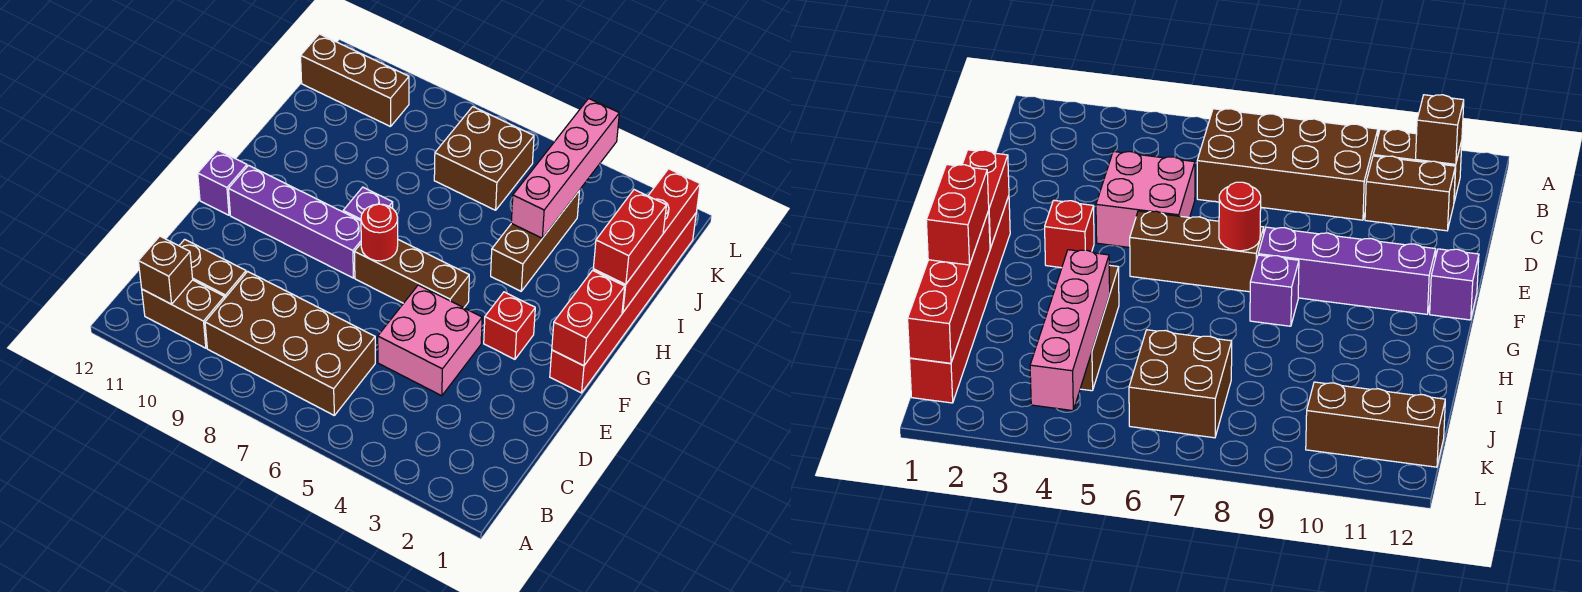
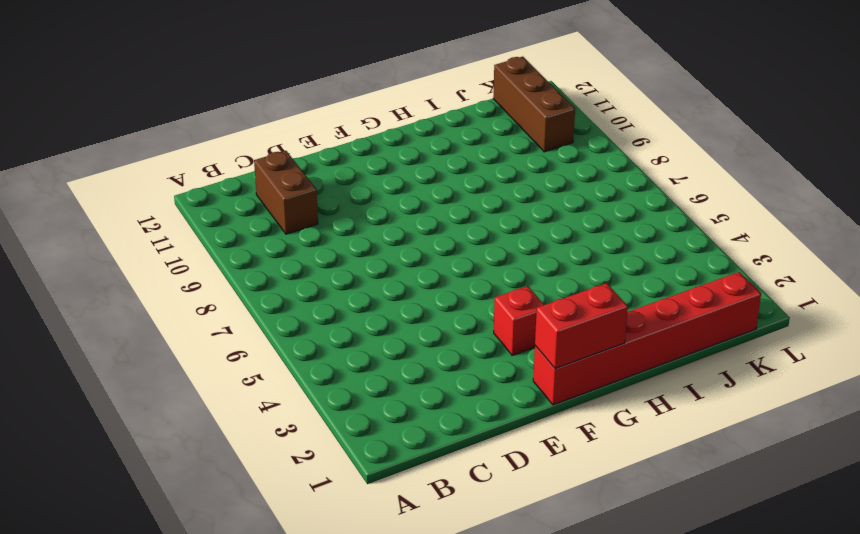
none -> brown 2x4 brick [205,271,375,415]
none -> brown 1x2 brick [142,280,225,348]
none -> pink 2x2 brick [378,285,482,396]

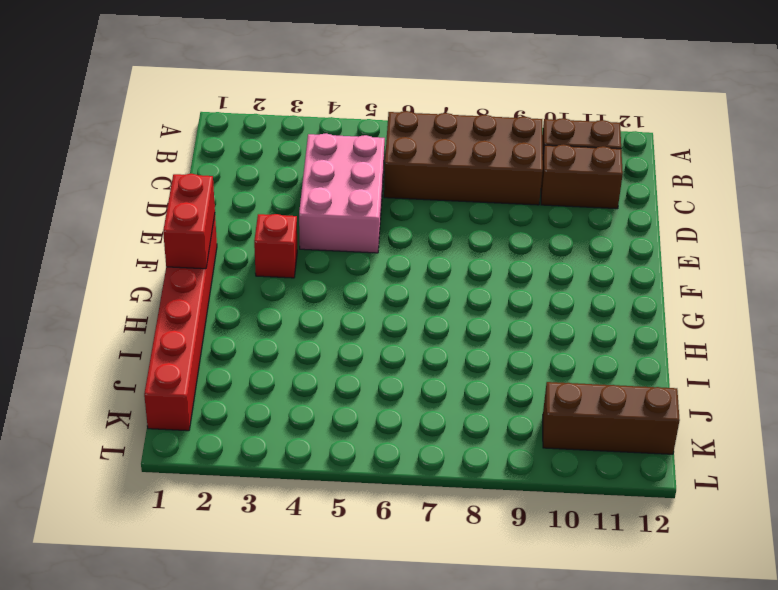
pink 2x3 brick [299,133,385,253] -> pink 2x2 brick [378,285,482,396]
none -> brown 1x3 brick [354,240,469,308]
none -> purple 1x4 brick [229,165,361,278]
none -> purple 1x1 brick [198,150,247,215]

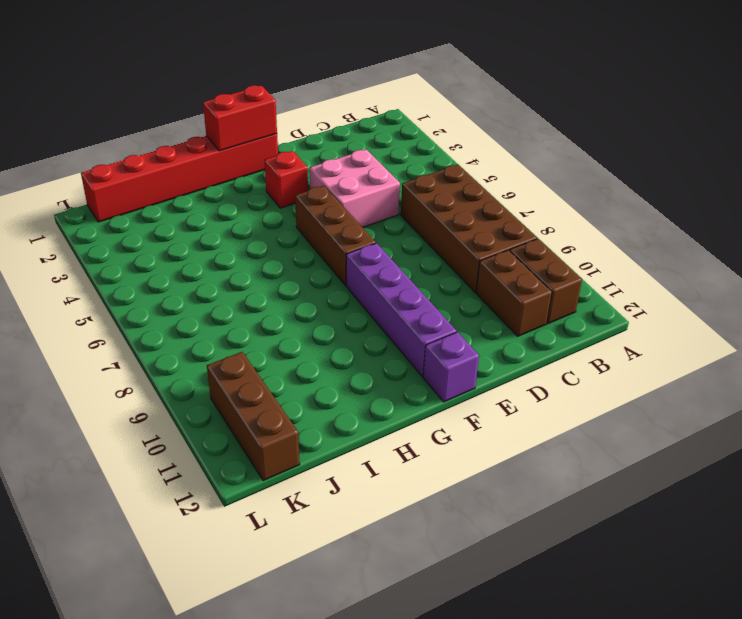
none -> purple 1x1 brick [343,187,393,221]
none -> brown 1x3 brick [491,191,579,291]
none -> brown 2x2 brick [434,107,534,210]

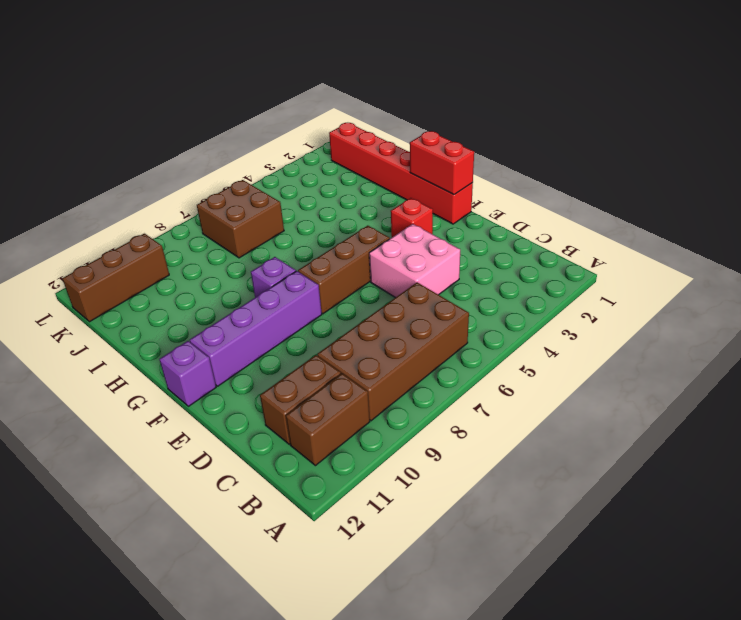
none -> brown 1x3 brick [491,191,579,291]
none -> brown 1x1 brick [138,236,193,304]
none -> red 1x1 round brick [361,204,398,261]

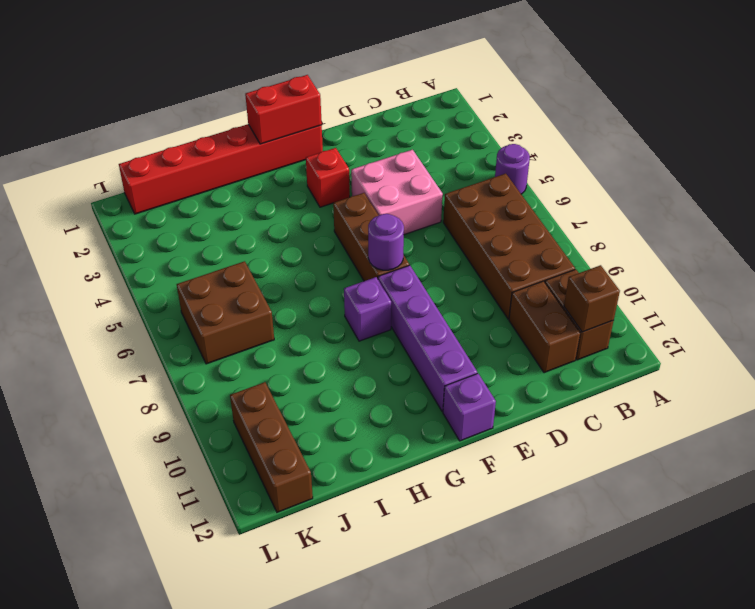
purple 1x1 round brick [495,144,530,194] -> none
purple 1x1 round brick [368,214,404,270] -> red 1x1 round brick [361,204,398,261]
none -> brown 1x3 brick [491,191,579,291]
none -> red 1x4 brick [593,169,700,313]
none -> pink 1x4 brick [511,99,619,238]

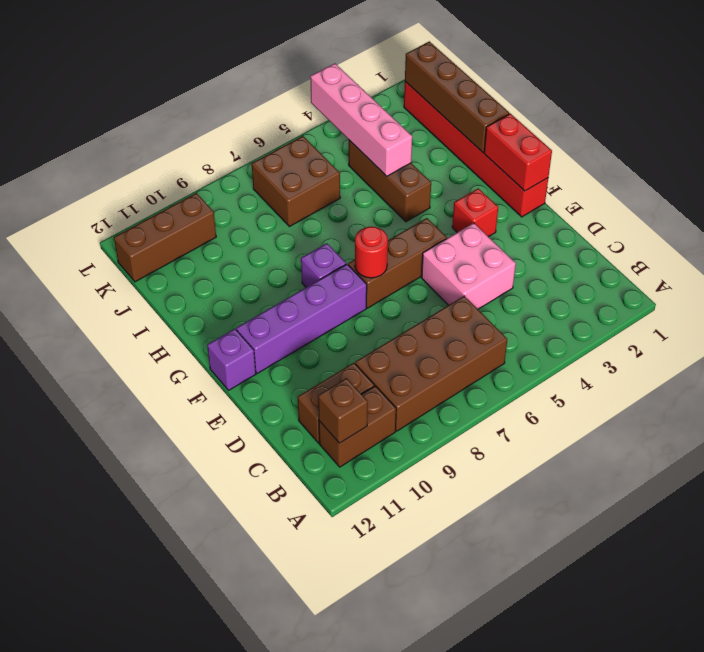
brown 1x4 brick [405,41,509,152] -> red 1x4 brick [593,169,700,313]
none -> red 1x2 brick [593,190,666,284]

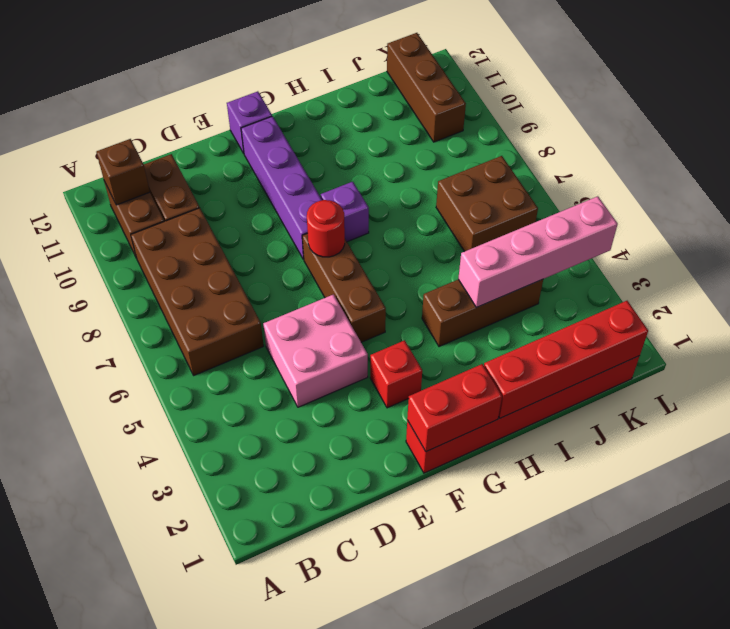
none -> red 1x2 brick [593,190,666,284]

